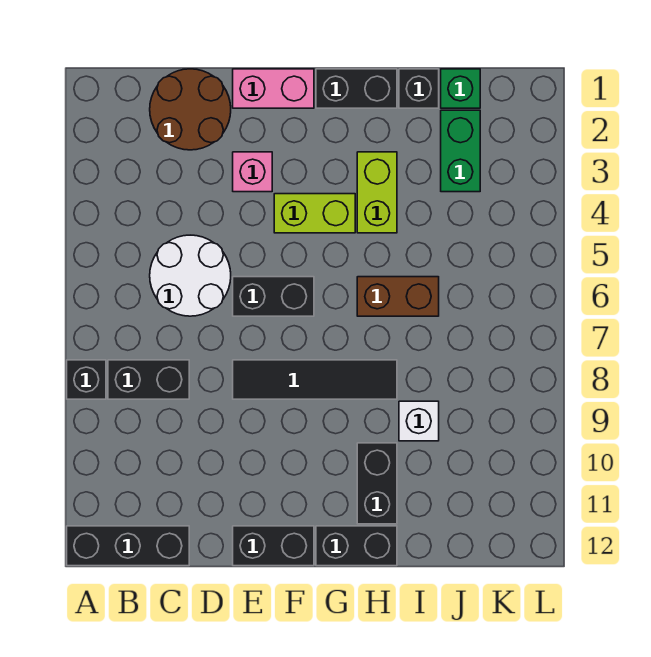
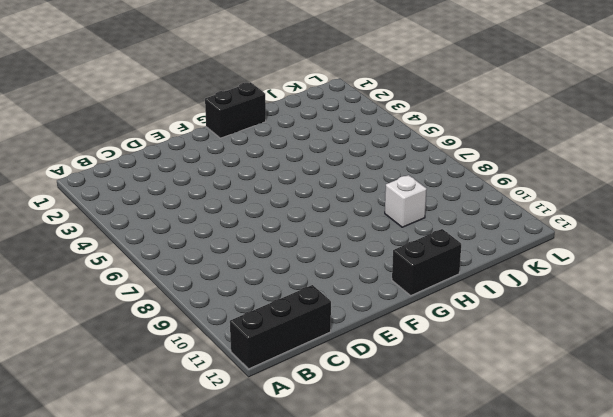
none -> black 1x1 brick [67,360,106,399]
none -> black 1x2 brick [108,360,189,399]
none -> brown 2x2 round brick [150,69,231,150]

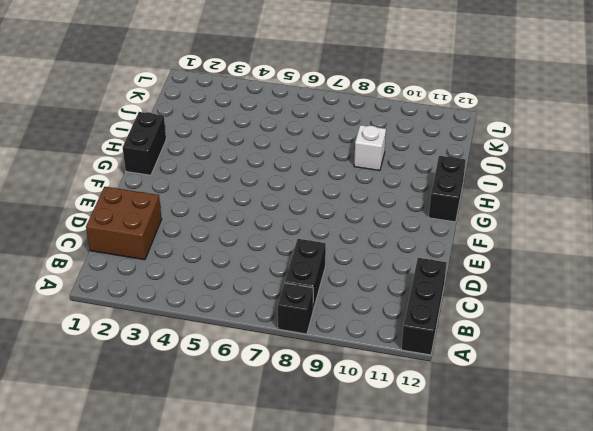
brown 2x2 brick [86,187,162,260] -> brown 2x2 round brick [150,69,231,150]
none -> white 2x2 round brick [150,235,231,316]
none -> pink 1x2 brick [233,69,314,108]
none -> pink 1x1 brick [233,152,272,192]

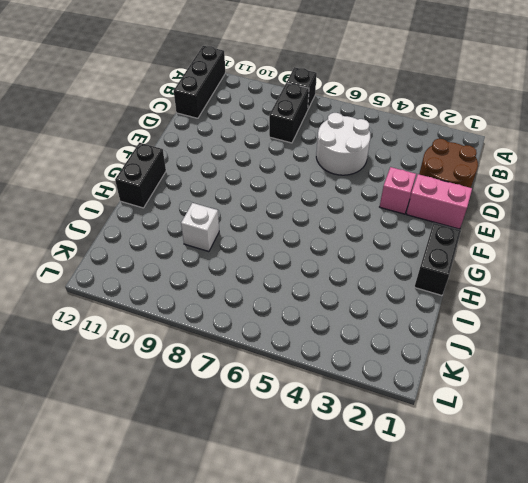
pink 1x2 brick [407,174,472,229] -> pink 1x2 brick turned to [233,69,314,108]
none -> black 1x2 brick [233,277,314,316]
none -> black 1x4 tile [233,360,397,399]
none -> black 1x2 brick [233,526,314,566]

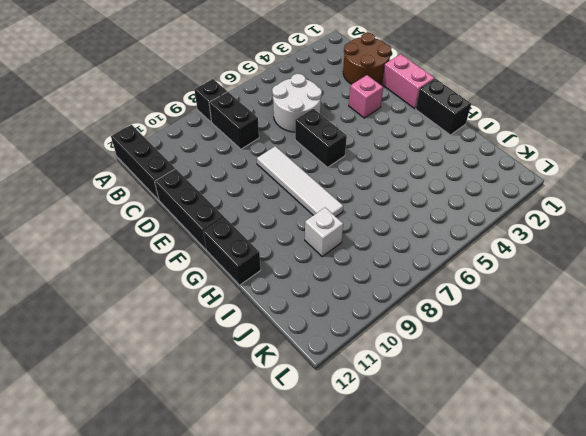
black 1x3 brick [155,169,224,249] -> black 1x2 brick [233,526,314,566]
white 1x4 tile [257,146,343,217] -> black 1x4 tile [233,360,397,399]
none -> lime 1x2 brick [274,194,355,233]
none -> lime 1x2 brick [357,152,397,233]
none -> brown 1x2 brick [357,277,439,316]

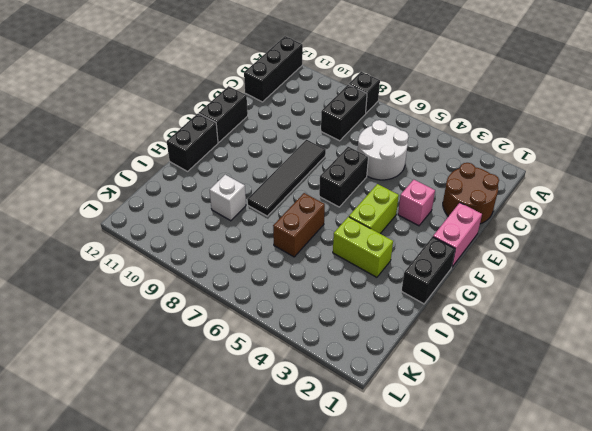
none -> black 1x2 brick [357,443,397,524]
none -> black 1x1 brick [399,69,439,108]
none -> green 1x1 brick [441,69,480,108]

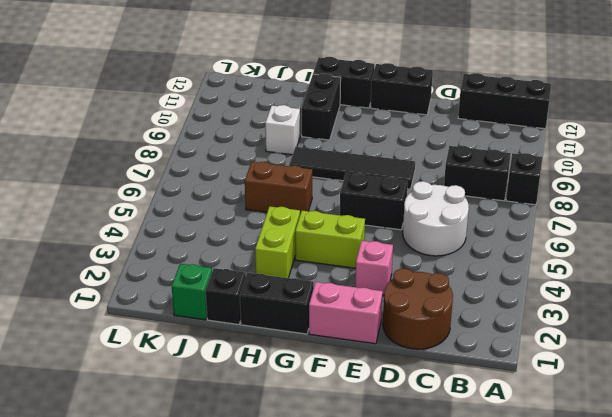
none -> green 1x2 brick [441,110,480,192]

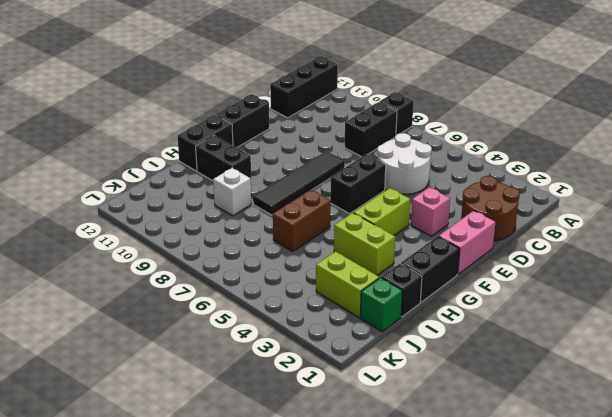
lime 1x2 brick [316,251,379,317] -> green 1x2 brick [441,110,480,192]

